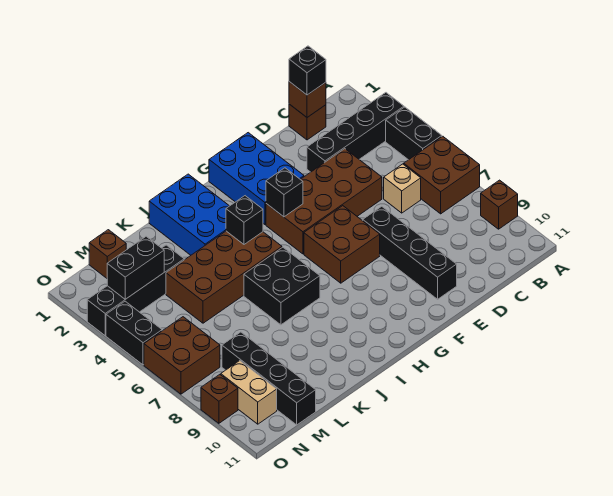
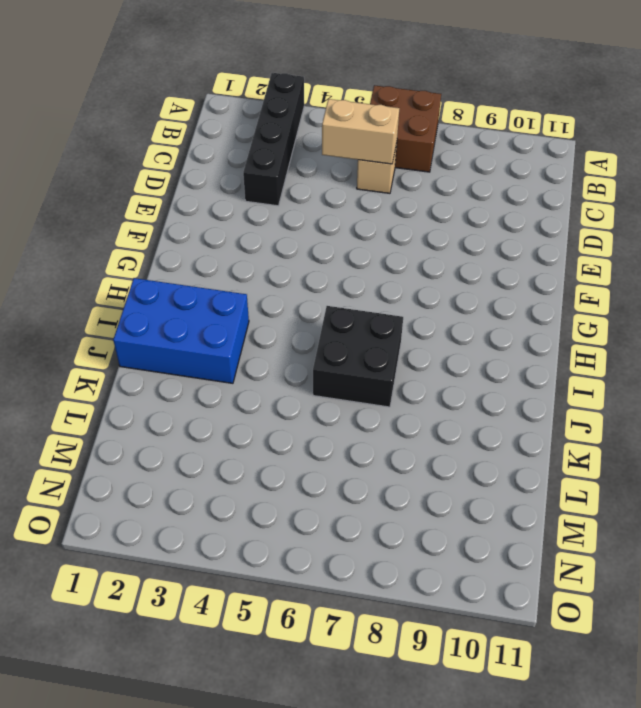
tan 1x2 brick [322,99,399,164] -> tan 1x2 brick moved to [221,361,277,424]
none -> black 1x2 brick [386,107,442,160]
none -> brown 1x1 brick [481,180,518,229]
none -> brown 1x1 brick [289,104,326,140]

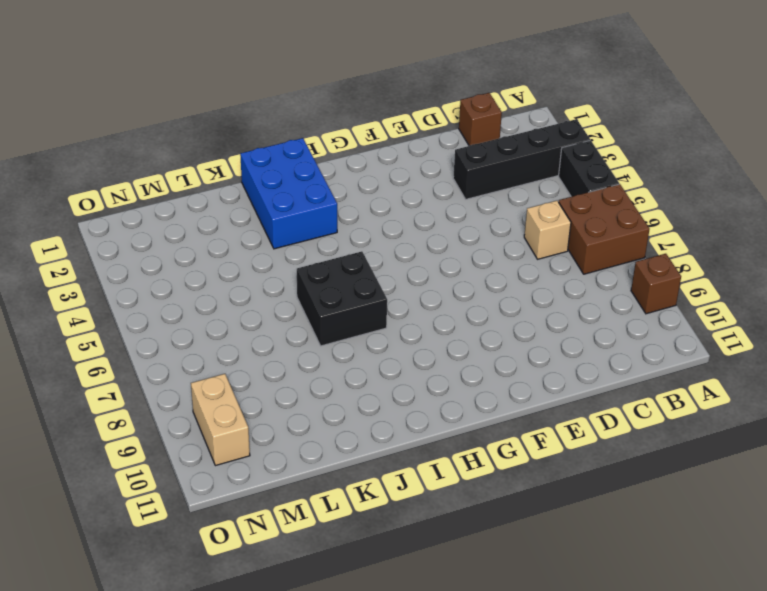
none -> brown 2x4 brick [266,149,382,254]
none -> black 1x4 brick [363,206,457,299]
none -> blue 2x3 brick [209,133,304,225]

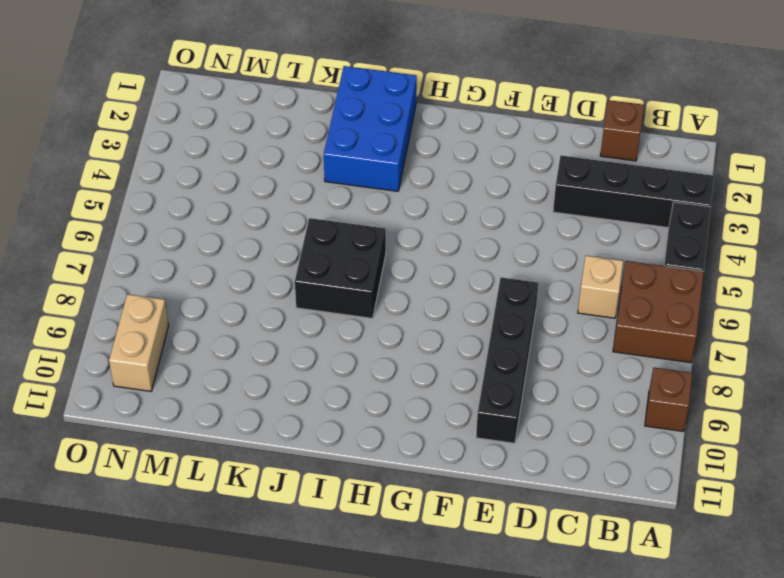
none -> brown 2x4 brick [266,149,382,254]
none -> blue 2x3 brick [209,133,304,225]
none -> brown 2x2 brick [304,206,380,283]

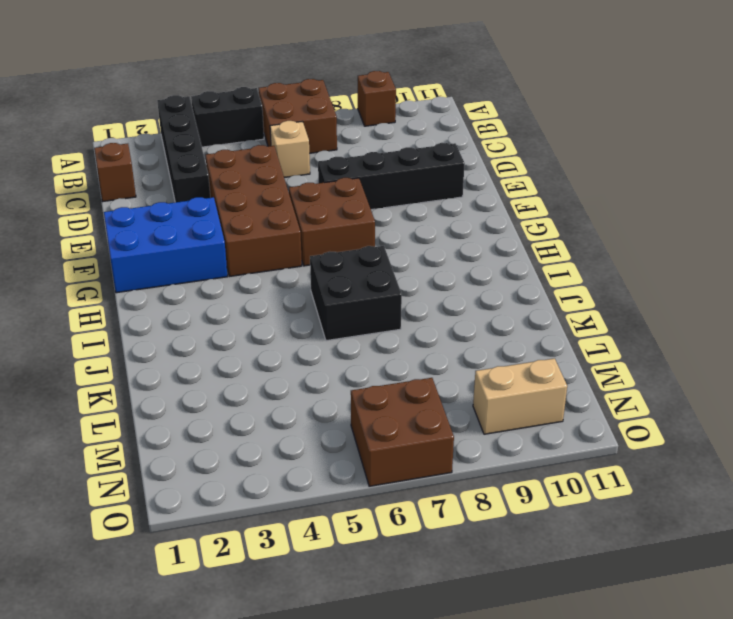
none -> blue 2x3 brick [149,174,229,255]
none -> brown 2x4 brick [166,231,282,323]
none -> black 1x4 brick [87,245,184,336]

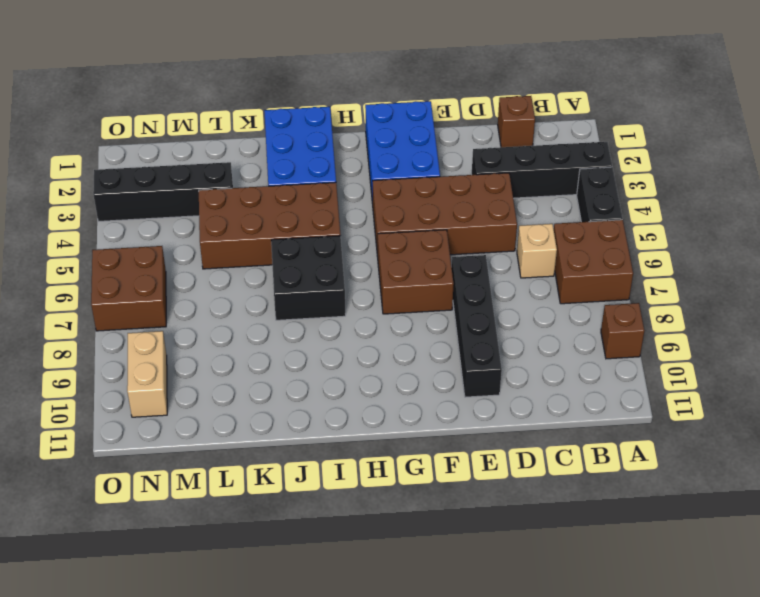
none -> brown 1x1 brick [89,230,126,278]
none -> black 1x4 brick [222,332,316,425]
none -> black 1x2 brick [106,301,162,365]

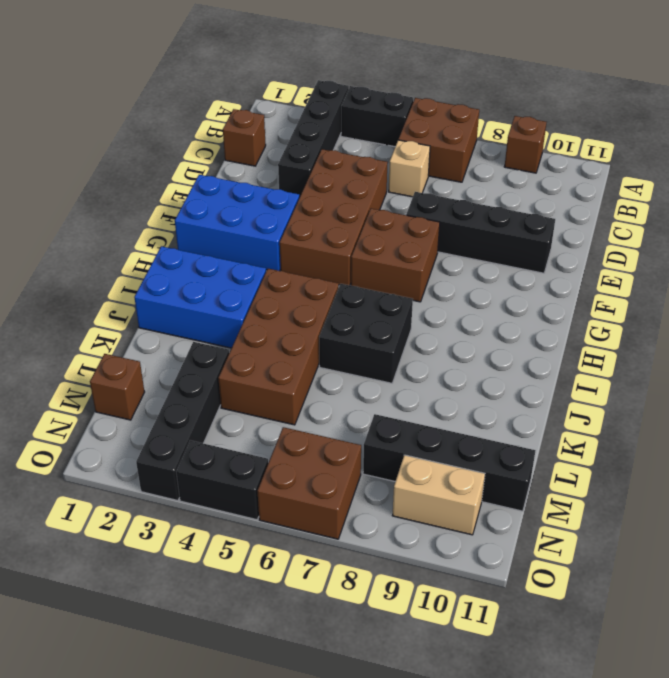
none -> brown 1x1 brick [201,375,238,423]
none -> brown 1x1 brick [289,82,326,117]
none -> black 1x1 brick [266,168,303,217]

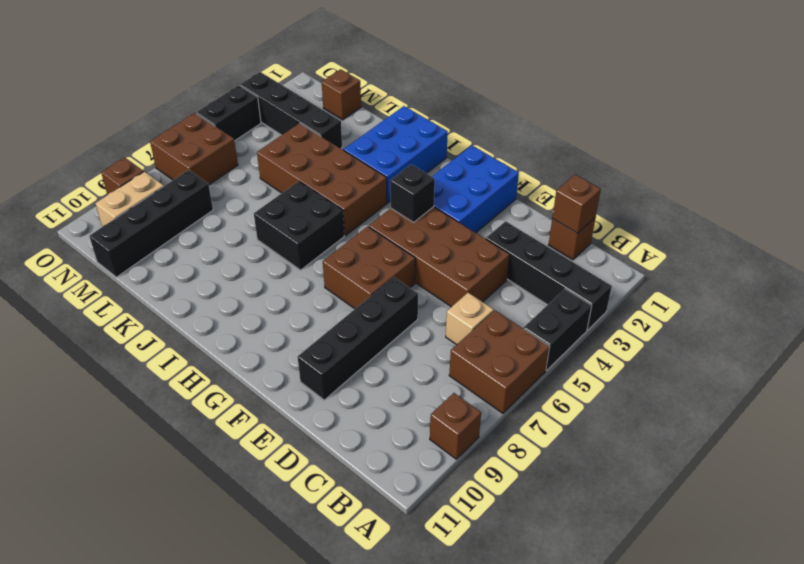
none -> black 1x1 brick [226,196,263,244]
none -> black 1x2 brick [107,236,164,299]
none -> black 1x1 brick [289,46,326,95]

